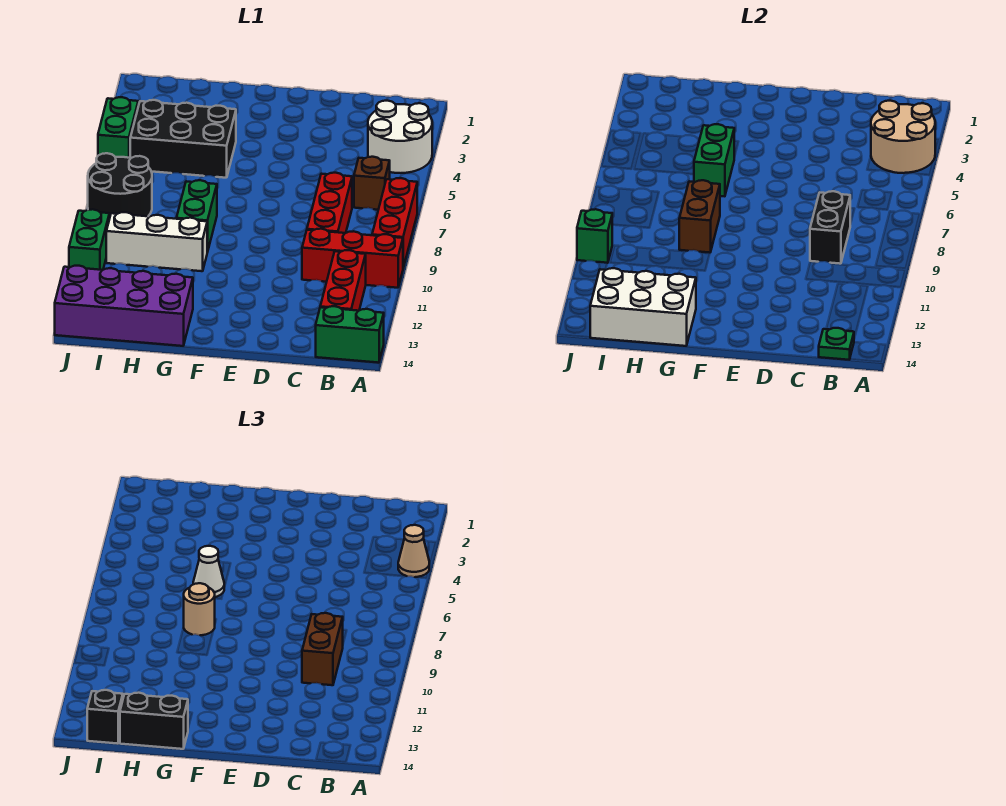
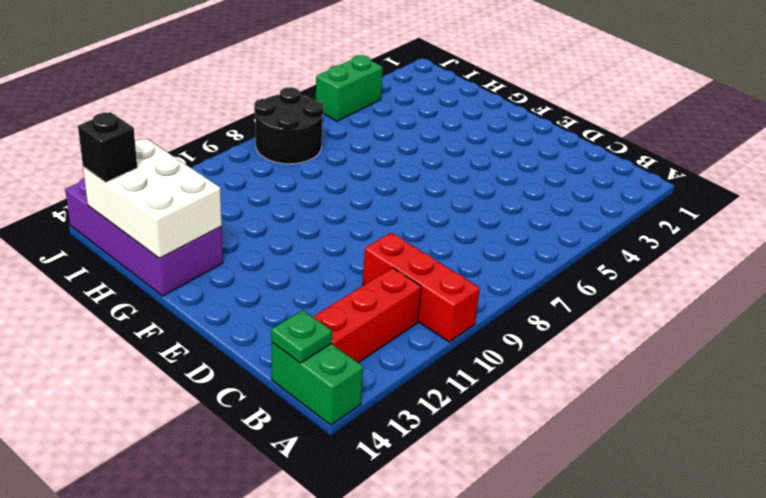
none -> white 2x2 round brick [368,101,432,173]
none -> red 1x3 brick [372,178,417,268]
none -> brown 1x1 brick [354,157,390,210]

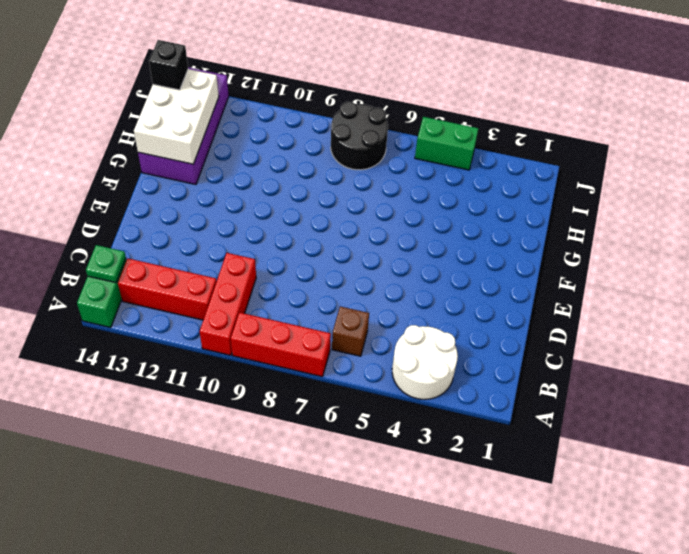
none -> red 1x3 brick [307,173,352,233]
none -> black 2x3 brick [130,100,236,178]
none -> green 1x2 brick [176,180,217,252]

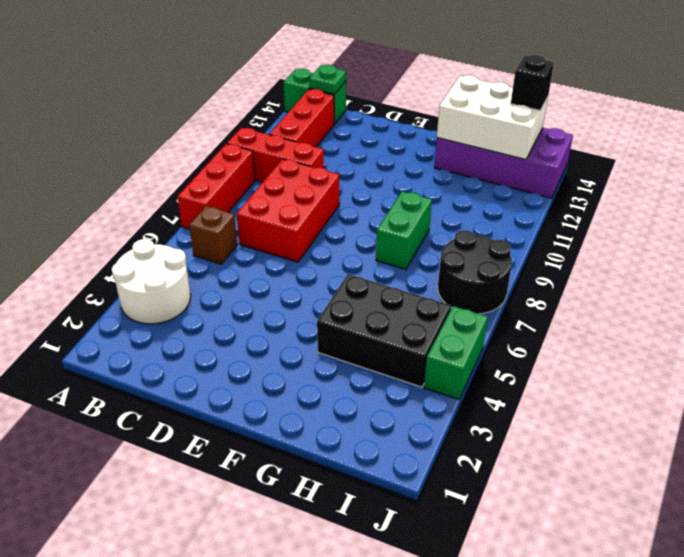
red 2x3 brick [237,159,340,262] -> red 1x3 brick [307,173,352,233]
none -> white 1x3 brick [106,212,207,271]
none -> green 1x2 brick [69,209,109,270]
none -> tan 2x2 round brick [871,101,935,173]

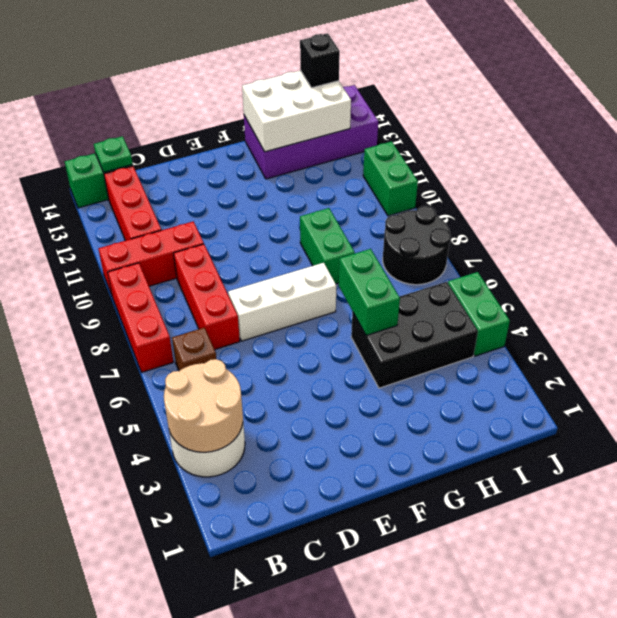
white 1x3 brick [228,263,336,341] -> white 1x3 brick moved to [106,212,207,271]
none -> black 1x2 brick [810,191,850,264]
none -> brown 1x2 brick [679,180,720,253]
none -> green 1x1 brick [577,209,612,263]

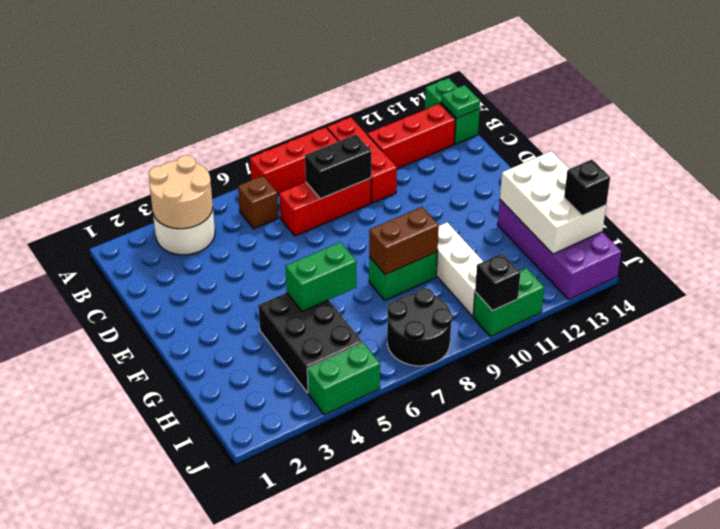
black 1x1 brick [475,253,520,311] -> green 1x1 brick [577,209,612,263]
none -> tan 1x1 cone [398,525,429,577]
none -> brown 1x2 brick [302,613,343,685]
none -> white 1x1 cone [193,546,224,597]

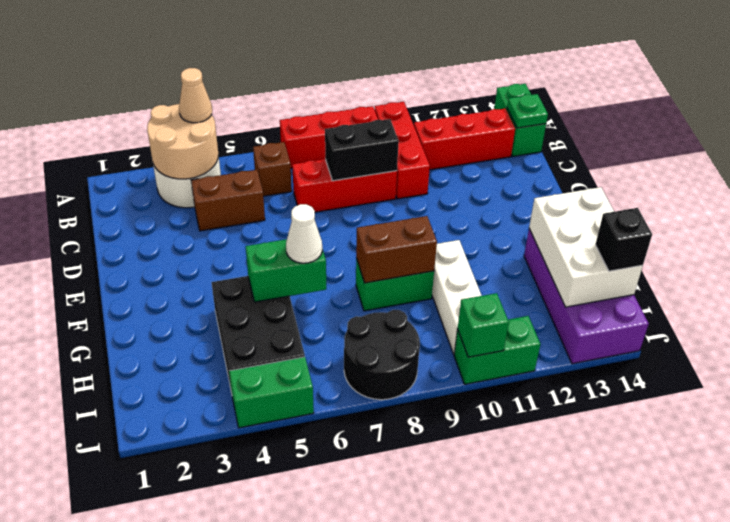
brown 1x2 brick [191,170,265,231] -> brown 1x2 brick moved to [302,613,343,685]
none -> tan 1x1 round brick [184,583,215,635]
none -> black 1x2 brick [120,693,188,749]

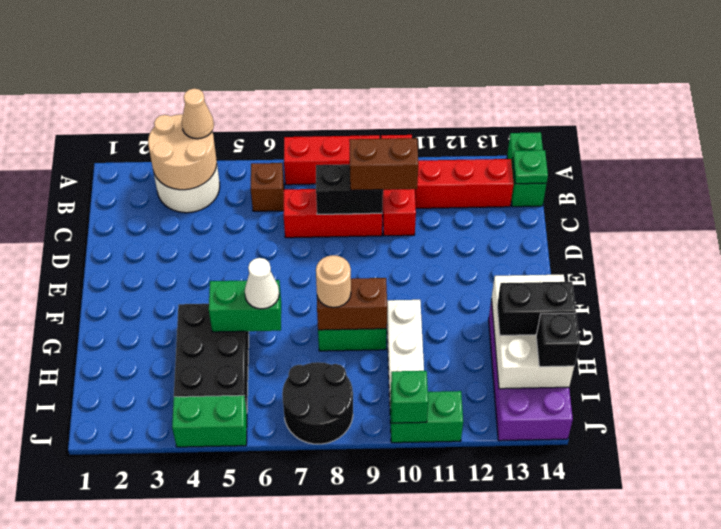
black 1x2 brick [497,282,576,335] -> black 1x2 brick turned to [120,693,188,749]

